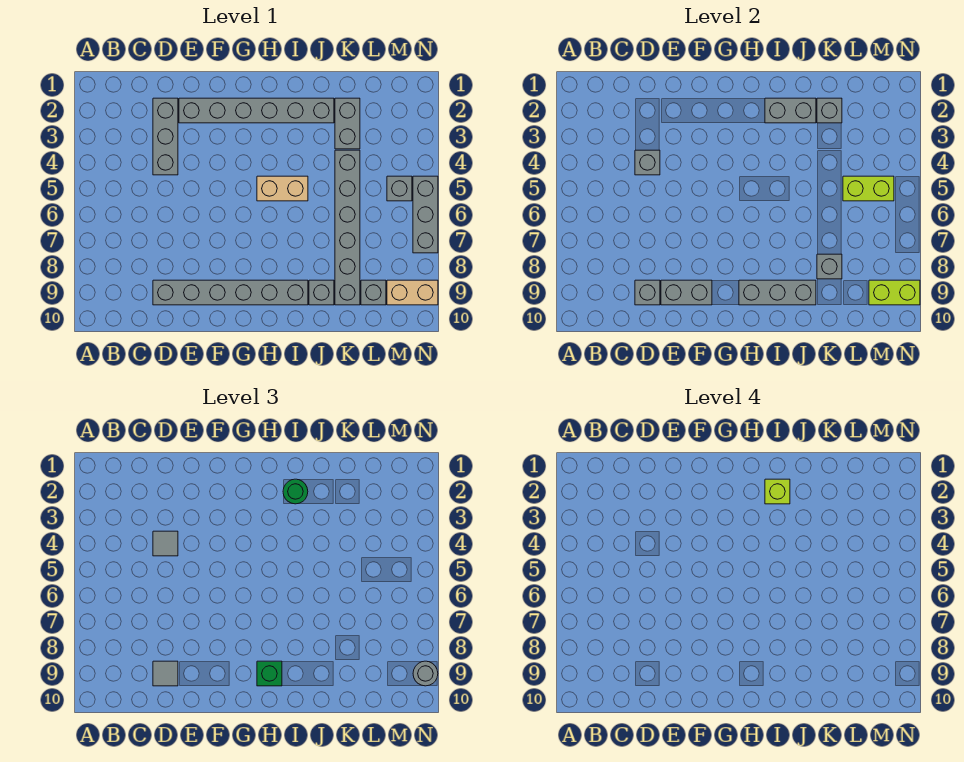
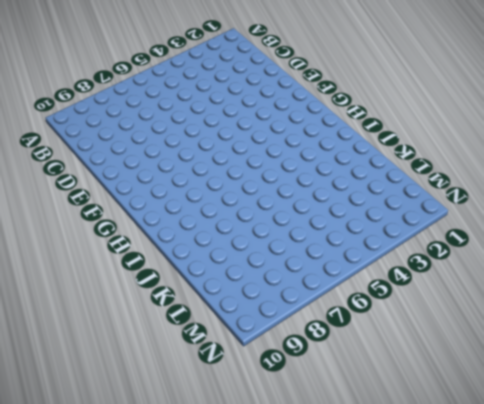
none -> grey 1x3 brick [153,98,178,175]
none -> grey 1x6 brick [153,280,308,305]
none -> grey 1x6 brick [179,98,334,123]

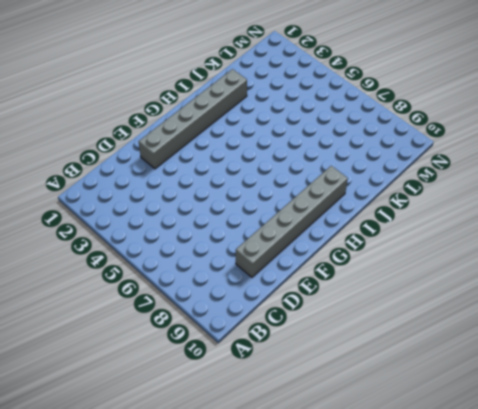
none -> grey 1x3 brick [153,98,178,175]
none -> tan 1x2 brick [257,176,308,201]
none -> grey 1x1 brick [309,280,334,305]

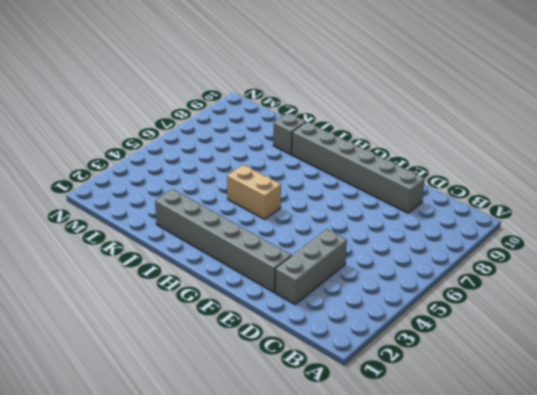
none -> grey 1x2 brick [335,98,360,149]
none -> grey 1x6 brick [335,150,360,305]
none -> grey 1x1 brick [361,280,386,305]

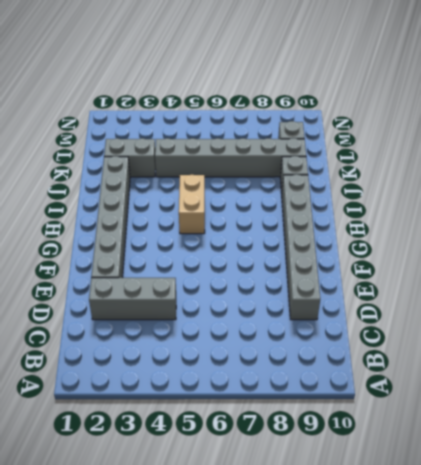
none -> grey 1x1 brick [387,176,412,201]
none -> tan 1x2 brick [387,280,438,305]
none -> grey 1x3 brick [413,176,438,253]

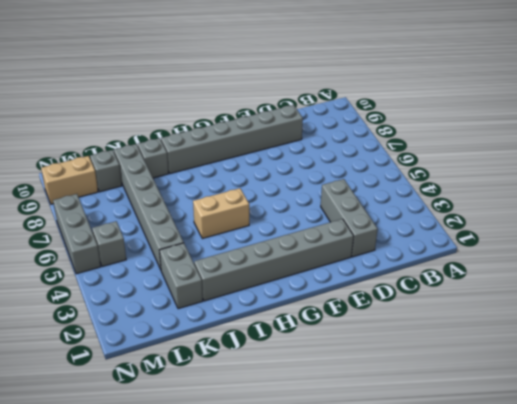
none -> grey 1x1 brick [635,150,660,175]
none -> grey 1x1 brick [635,280,660,305]
none -> grey 1x2 brick [661,280,712,305]

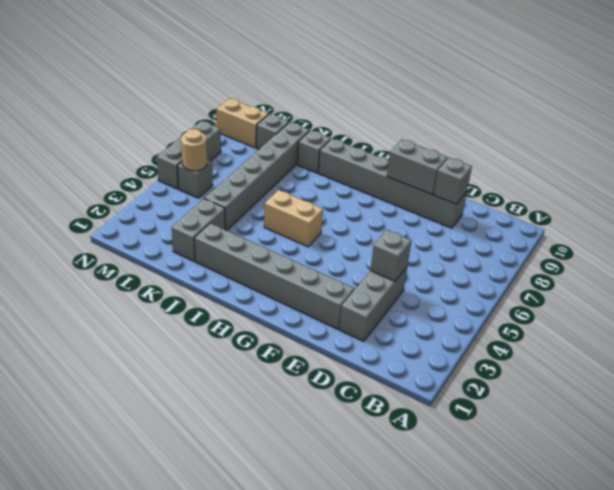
tan 1x1 round brick [181,129,207,171] -> lime 1x2 brick [843,176,894,201]
none -> grey 1x3 brick [739,280,816,305]
none -> grey 1x2 brick [765,98,816,123]
none -> grey 1x1 brick [817,98,842,123]

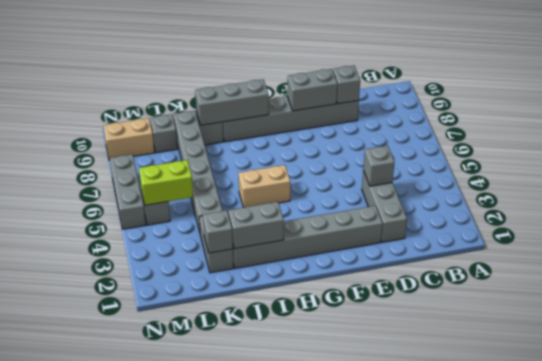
none -> grey 1x1 brick [817,254,842,279]
none -> lime 1x2 brick [869,280,920,305]
none -> grey 1x1 tile [153,531,178,556]

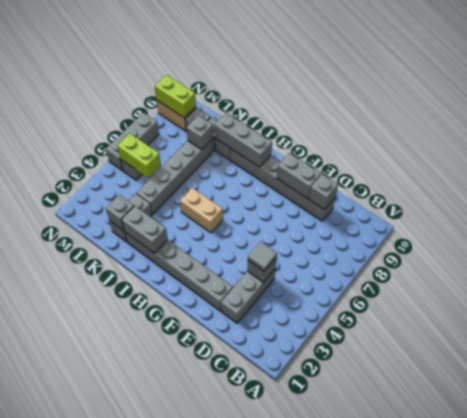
none -> grey 1x1 tile [153,661,178,686]
none -> green 1x1 brick [257,661,282,686]
none -> green 1x1 round brick [283,479,308,504]

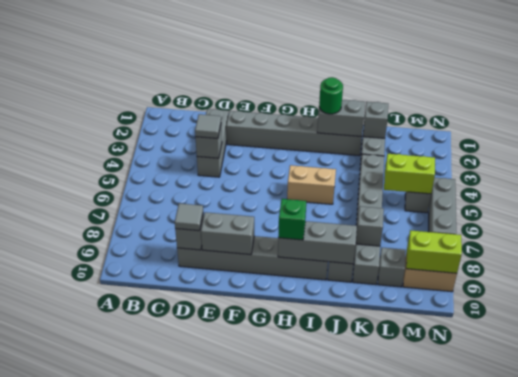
none -> grey 1x1 round brick [413,661,438,686]
none -> lime 1x1 brick [765,479,790,504]

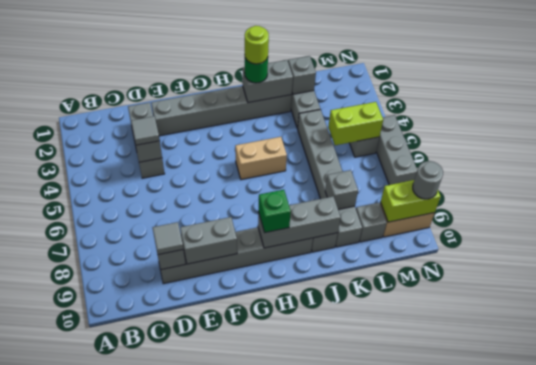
lime 1x1 round brick [245,26,269,64] -> lime 1x1 brick [765,479,790,504]

